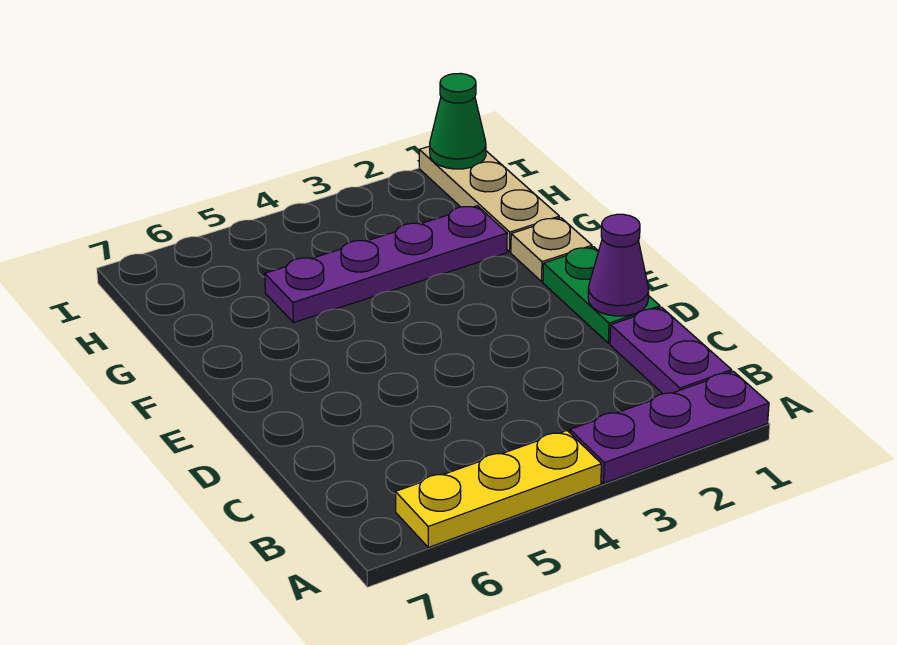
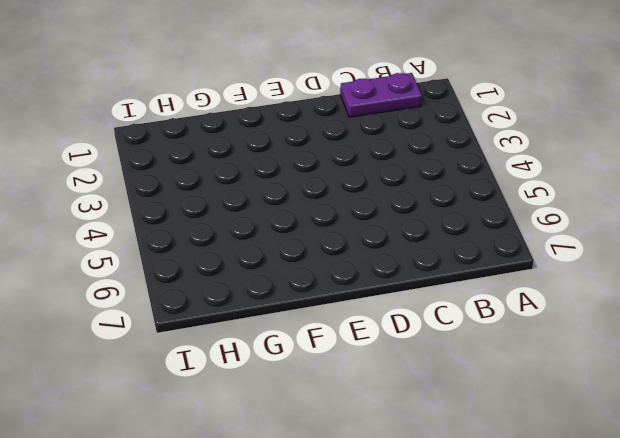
none -> purple 1x3 plate [570,371,769,483]
none -> yellow 1x3 plate [396,431,601,547]

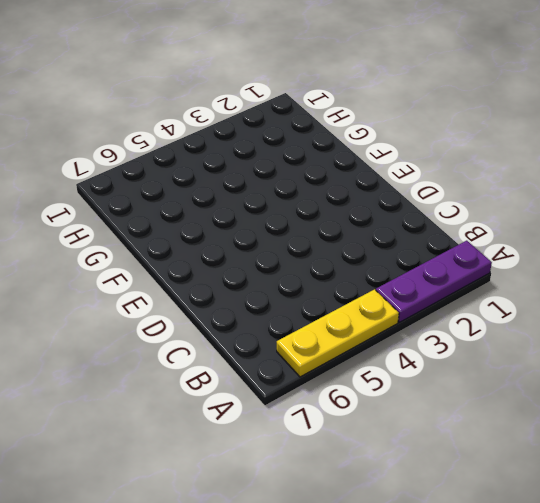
none -> purple 1x2 plate [610,307,732,394]
none -> green 1x2 plate [543,247,660,343]

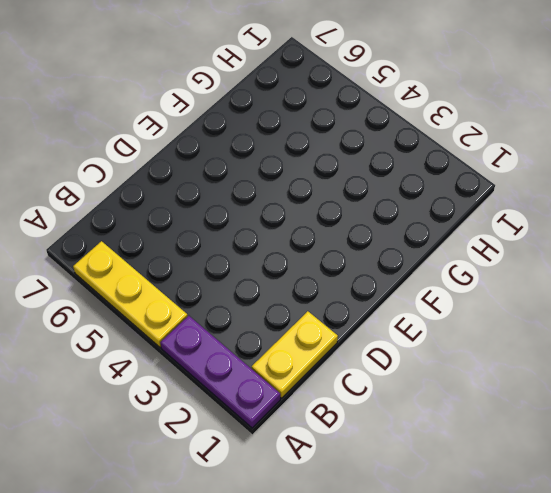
yellow 1x2 plate [252,311,338,398] -> purple 1x2 plate [610,307,732,394]
none -> green 1x2 plate [543,247,660,343]
none -> tan 1x1 plate [511,218,592,281]

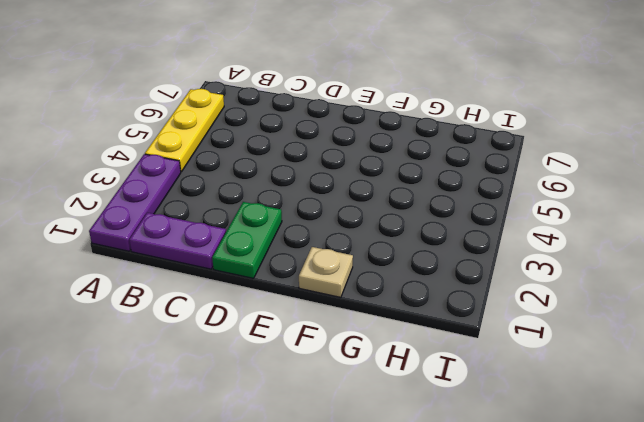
green 1x2 plate [212,202,282,278] -> green 1x2 plate turned to [543,247,660,343]
none -> tan 1x3 plate [419,146,559,252]
none -> purple 1x4 plate [265,206,507,323]

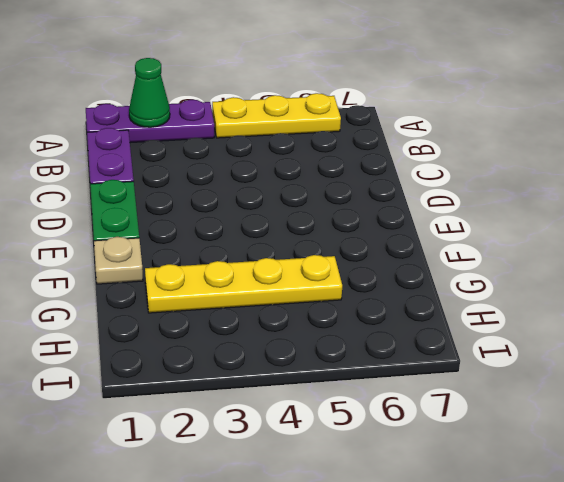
green 1x1 cone [129,58,170,127] -> green 1x1 cone moved to [430,73,486,169]
yellow 1x4 plate [145,255,342,313] -> purple 1x4 plate [265,206,507,323]
none -> tan 1x3 plate [419,146,559,252]
none -> purple 1x1 cone [588,214,649,316]

